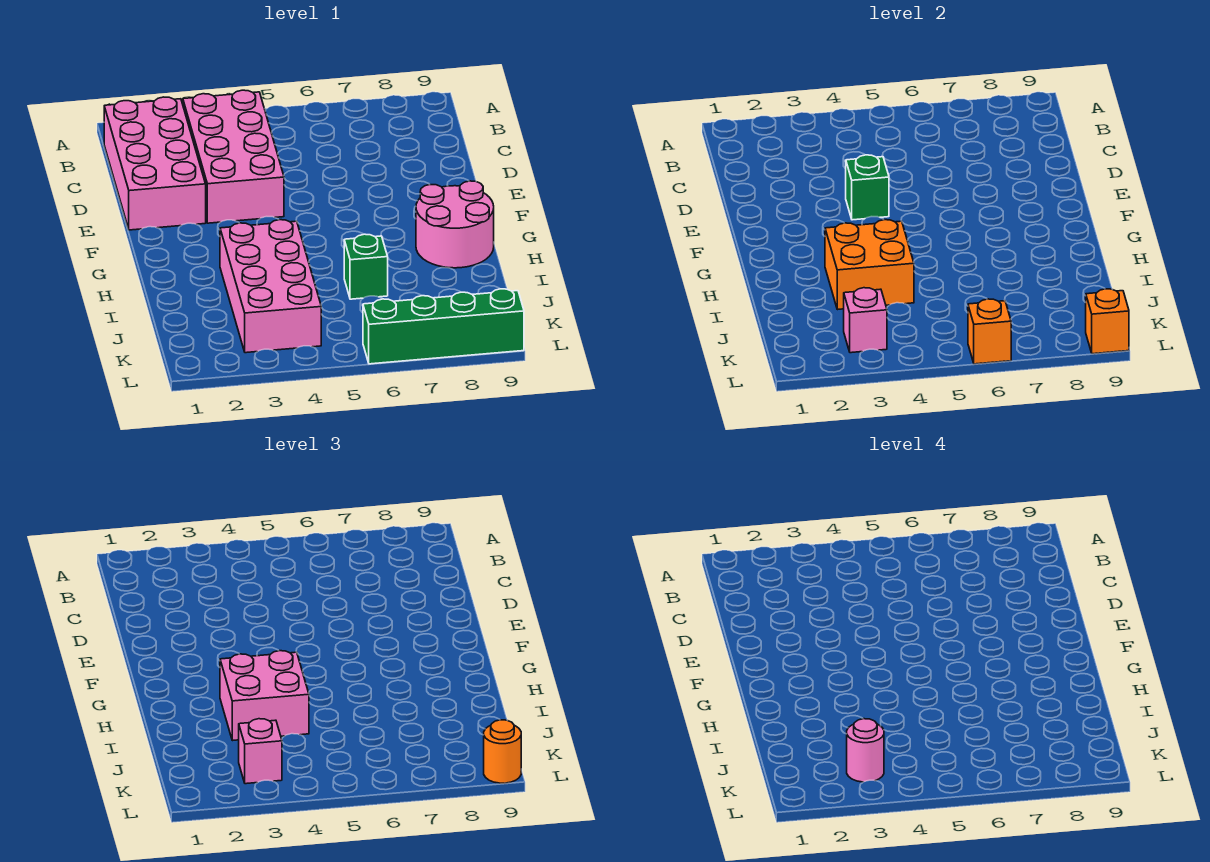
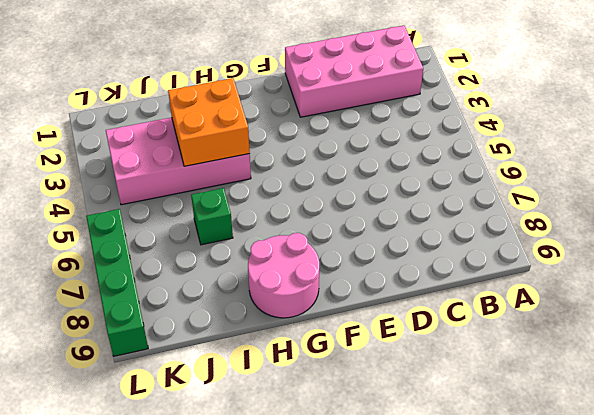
none -> pink 2x4 brick [183,90,284,223]
none -> green 1x1 brick [846,155,889,220]
none -> pink 1x1 brick [844,288,887,353]

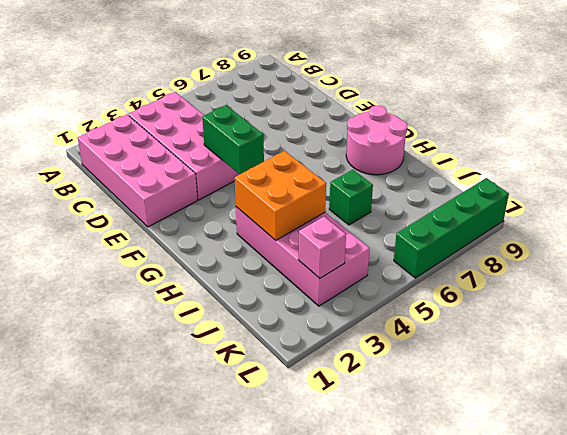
green 1x2 brick [202,105,264,174] -> green 1x1 brick [846,155,889,220]
none -> orange 1x1 brick [968,299,1011,364]
none -> orange 1x1 brick [1086,289,1129,354]
none -> pink 2x2 brick [220,651,309,741]

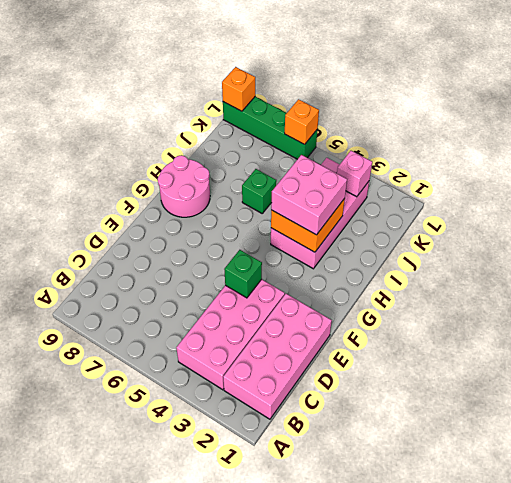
none -> pink 1x1 brick [239,719,282,784]
none -> orange 1x1 round brick [484,720,521,783]
none -> pink 1x1 round brick [847,719,884,782]

